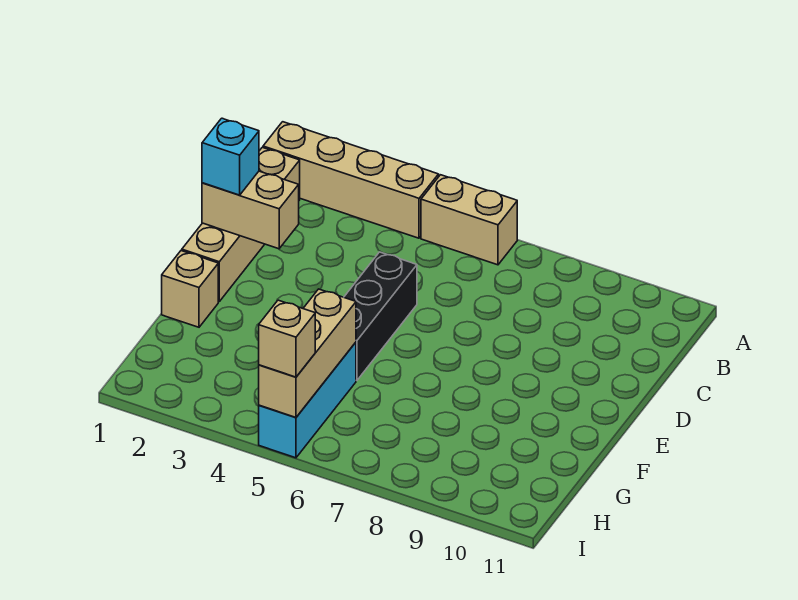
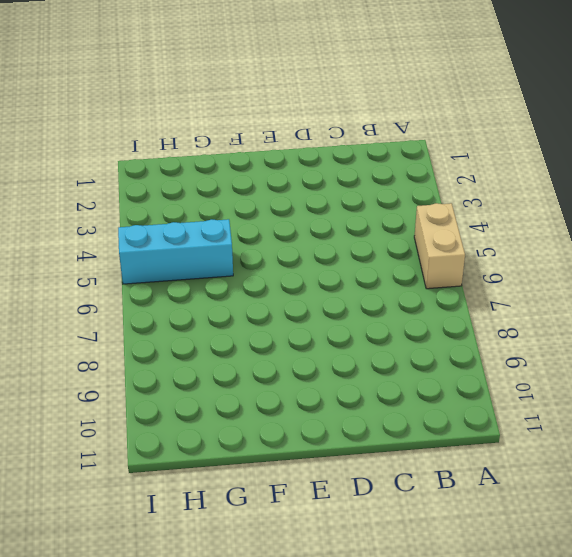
none -> tan 1x4 brick [263,122,439,238]
none -> tan 1x4 brick [182,147,300,301]

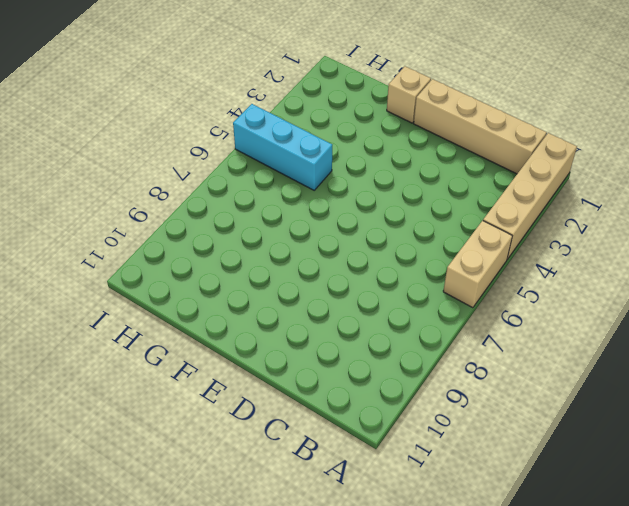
none -> black 1x3 brick [344,252,417,380]
none -> tan 1x2 brick [202,171,299,249]

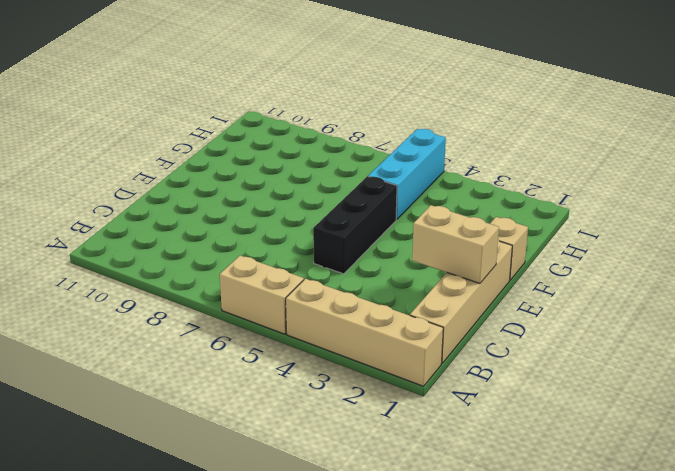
none -> tan 1x3 brick [259,289,356,417]
none -> cyan 1x1 brick [202,118,259,195]

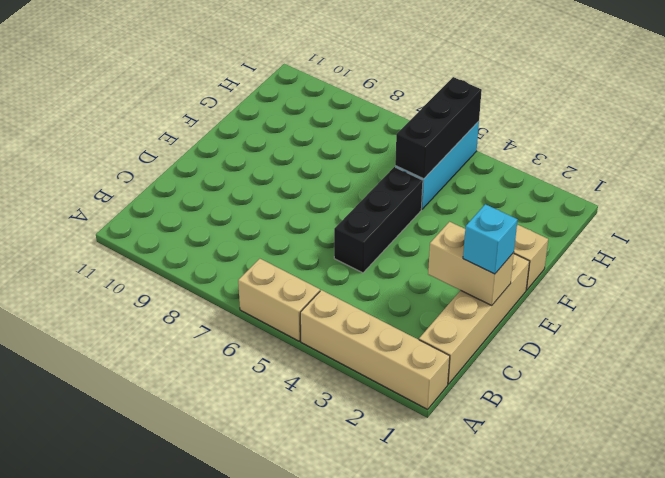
black 1x3 brick [395,77,482,179] -> tan 1x3 brick [259,289,356,417]
none -> tan 1x1 brick [259,300,315,377]

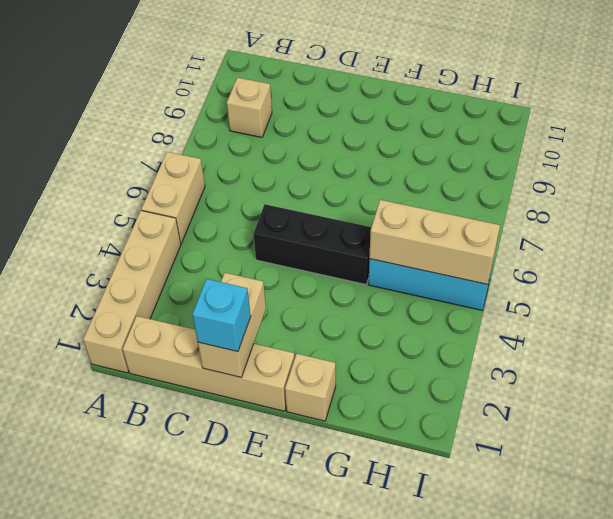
tan 1x1 brick [227,78,272,137] -> tan 1x1 brick moved to [259,300,315,377]

